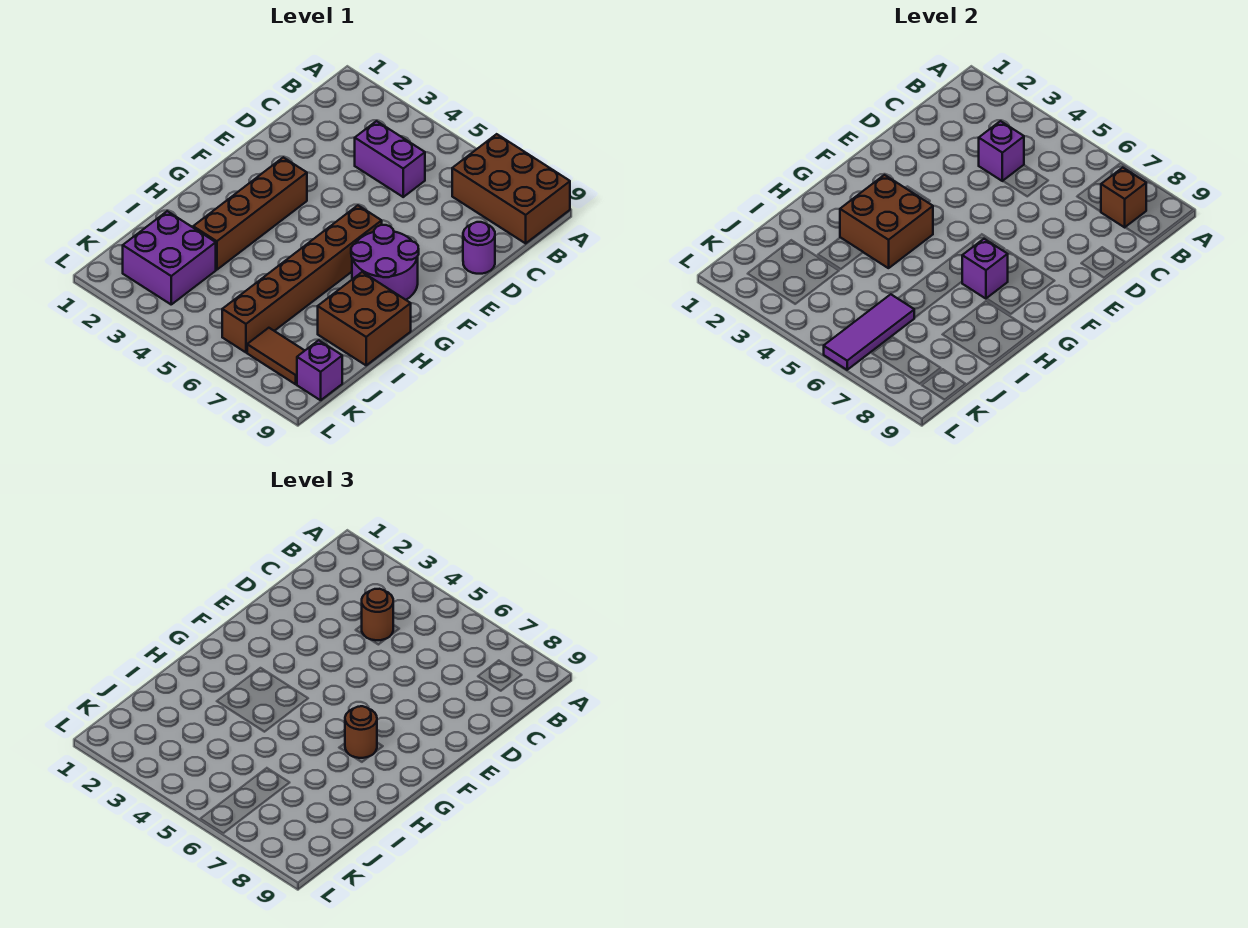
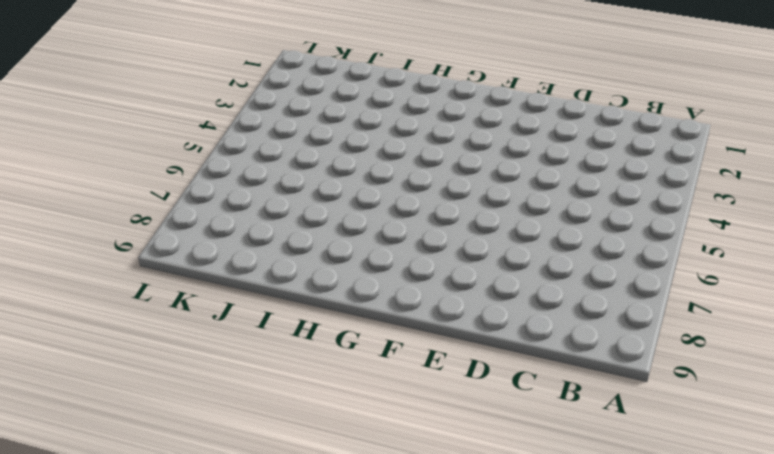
none -> brown 2x3 brick [452,134,570,243]
none -> purple 1x2 brick [355,121,425,197]
none -> purple 1x1 round brick [463,222,495,274]

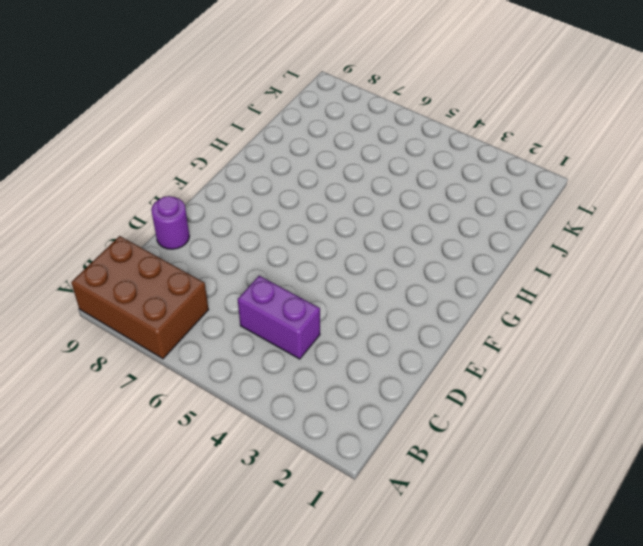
none -> brown 1x4 brick [193,157,307,270]
none -> brown 1x6 brick [222,205,382,352]
none -> purple 2x2 round brick [351,225,419,300]

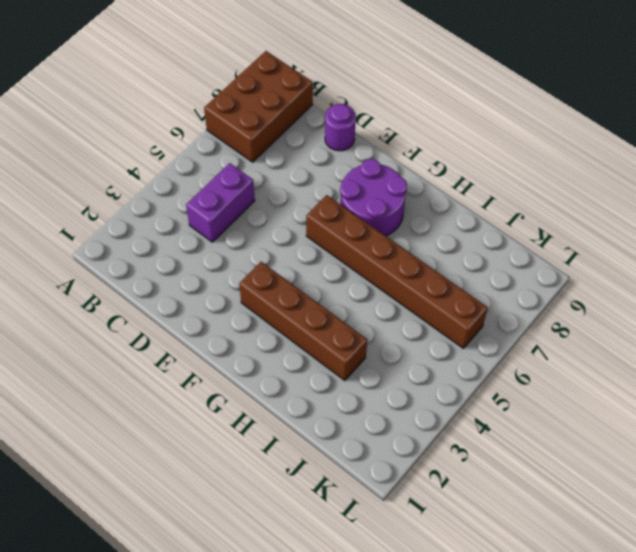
none -> brown 2x2 brick [318,272,411,365]
none -> purple 2x2 brick [123,211,216,304]
none -> brown 1x2 tile [247,328,305,384]

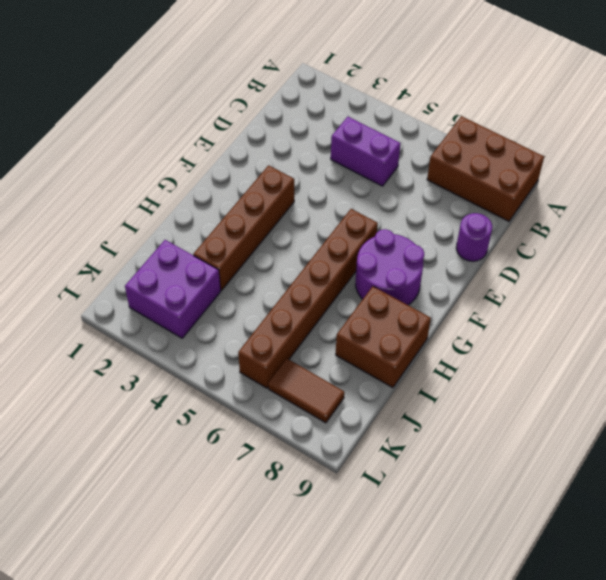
none -> purple 1x1 brick [297,340,342,400]
none -> brown 1x1 brick [1101,168,1146,227]
none -> purple 1x1 brick [979,121,1024,181]

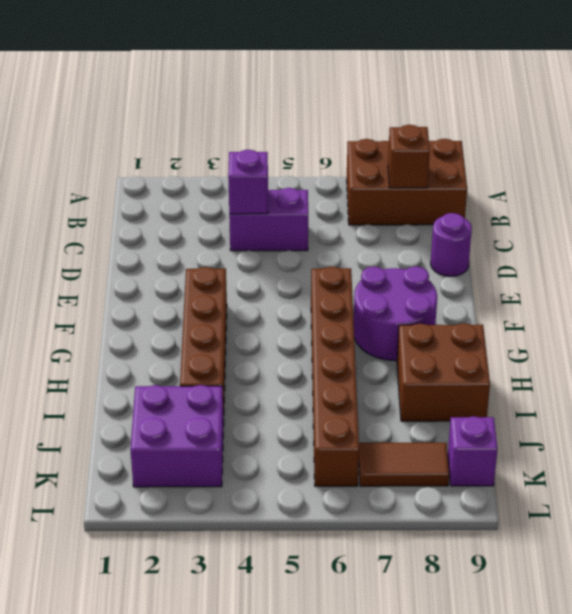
none -> brown 2x2 brick [840,175,933,268]
none -> purple 1x1 brick [962,239,1008,299]
none -> purple 1x3 tile [824,294,914,370]

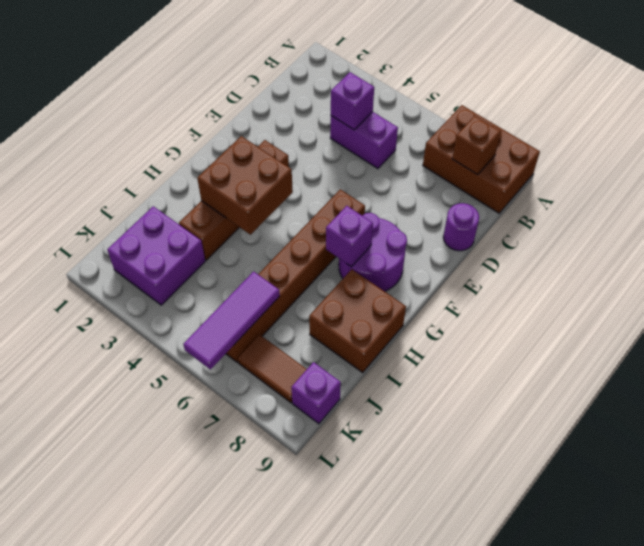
none -> brown 1x1 round brick [362,589,393,640]
none -> brown 1x1 round brick [345,706,377,758]

